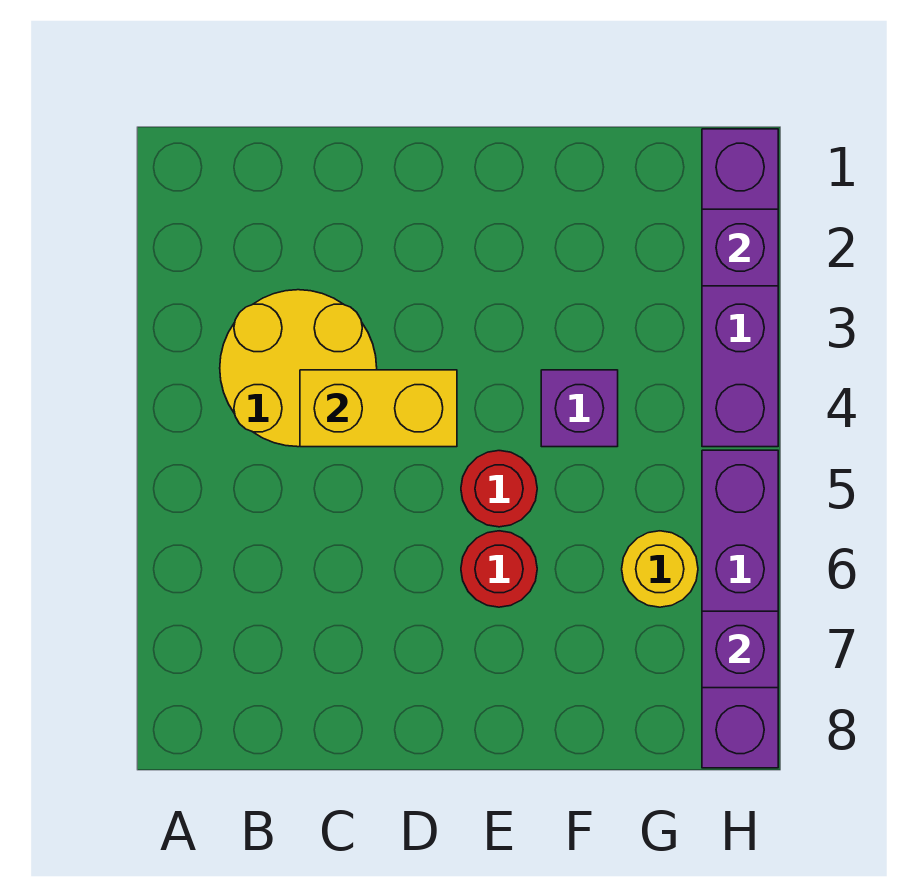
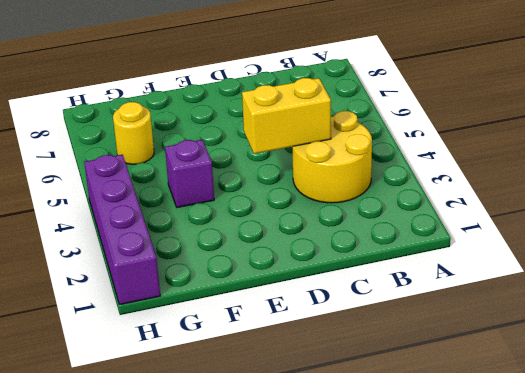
none -> red 1x1 round brick [461,451,537,527]
none -> red 1x1 round brick [461,531,537,607]

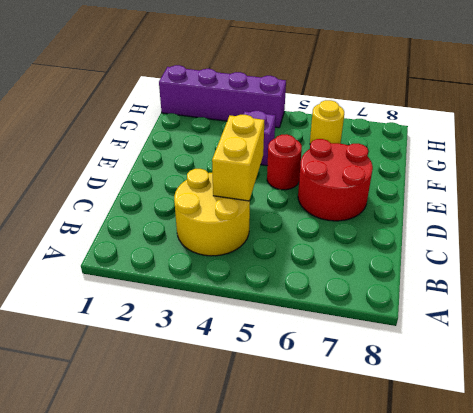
red 2x2 round brick [298,139,373,221] -> red 1x1 round brick [461,531,537,607]
none -> purple 1x4 brick [702,450,778,768]
none -> purple 1x1 brick [702,209,778,286]

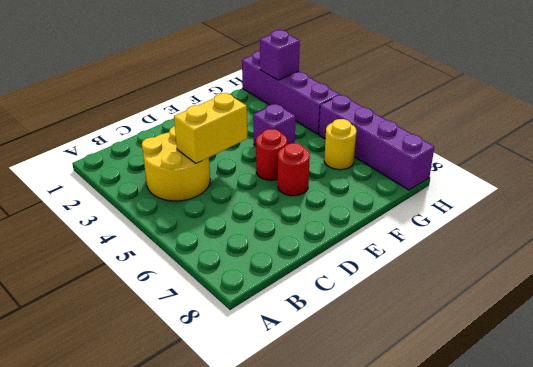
none -> purple 1x1 brick [702,611,778,688]

